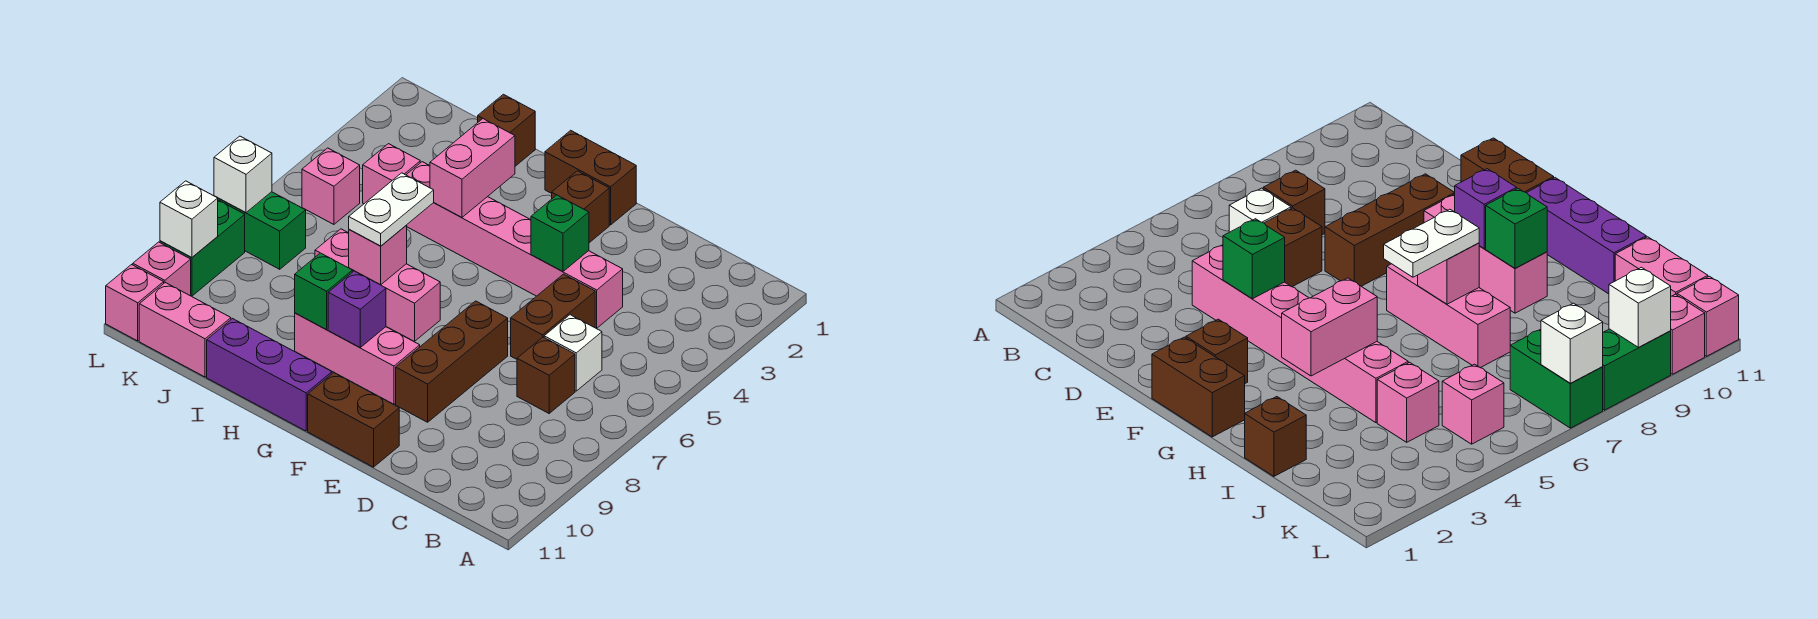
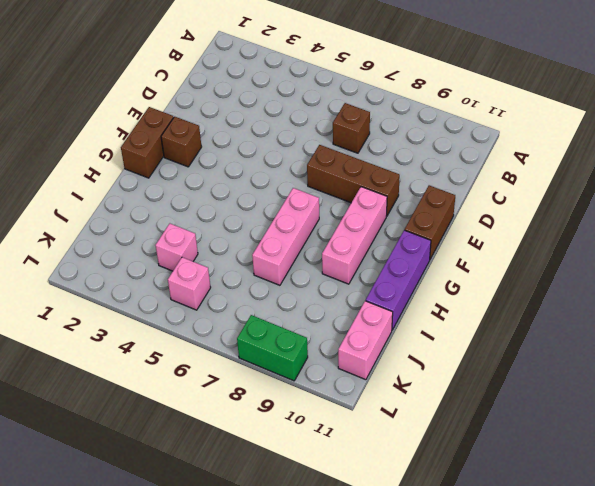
none -> white 1x1 brick [544,315,602,391]
none -> pink 1x6 brick [406,162,623,328]
none -> brown 1x2 brick [511,274,595,359]

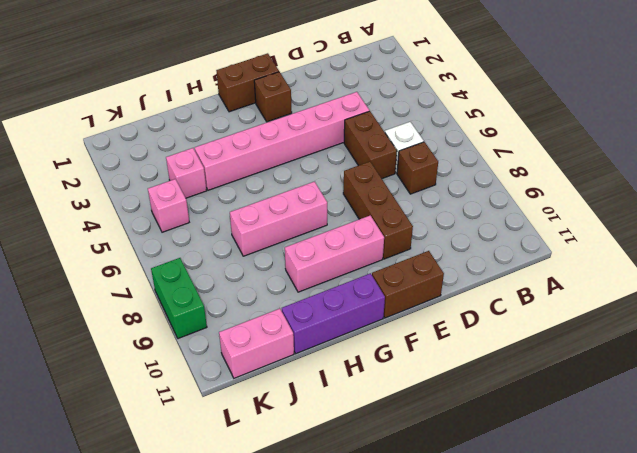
none -> brown 1x1 brick [478,94,535,166]
none -> green 1x2 brick [217,192,306,269]
none -> pink 1x1 brick [133,242,191,296]

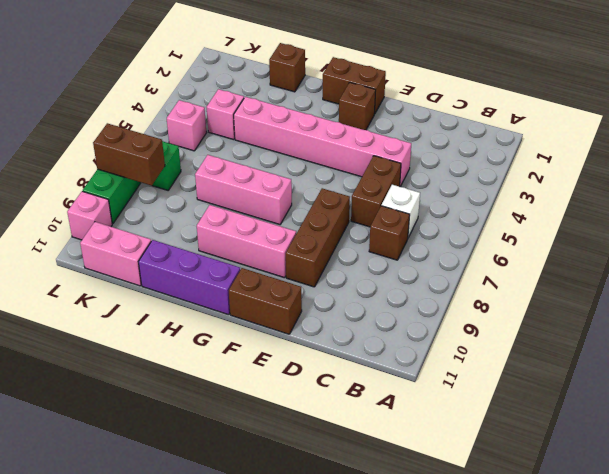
brown 1x2 brick [93,123,165,186] -> none
none -> pink 1x1 brick [106,265,164,341]
none -> green 1x1 brick [531,195,589,272]
none -> purple 1x1 brick [328,271,386,347]

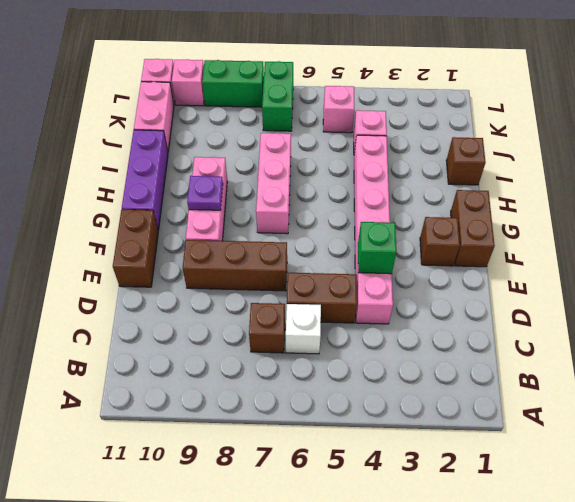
purple 1x1 plate [187,176,223,210] -> purple 1x1 brick [328,271,386,347]
none -> pink 1x2 brick [430,119,515,218]
none -> pink 1x1 brick [349,226,407,285]
none -> green 1x1 brick [295,253,352,329]

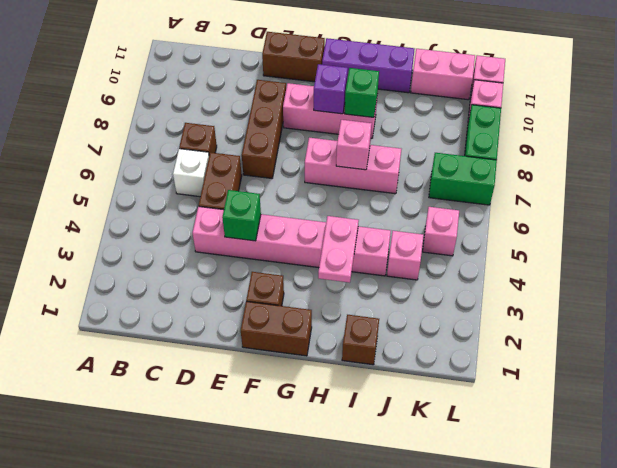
pink 1x2 plate [318,216,359,283] -> pink 1x2 brick [430,119,515,218]
none -> white 1x1 brick [214,136,272,213]
none -> white 1x1 brick [160,181,218,258]
none -> white 1x2 plate [349,173,434,246]

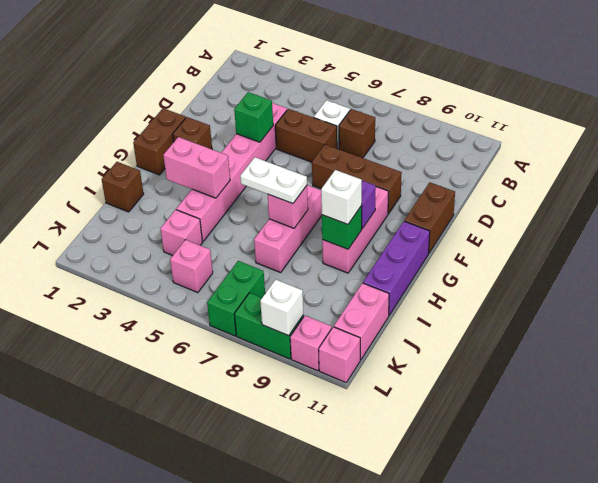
white 1x1 brick [321,170,362,224] -> white 1x1 brick moved to [214,136,272,213]

